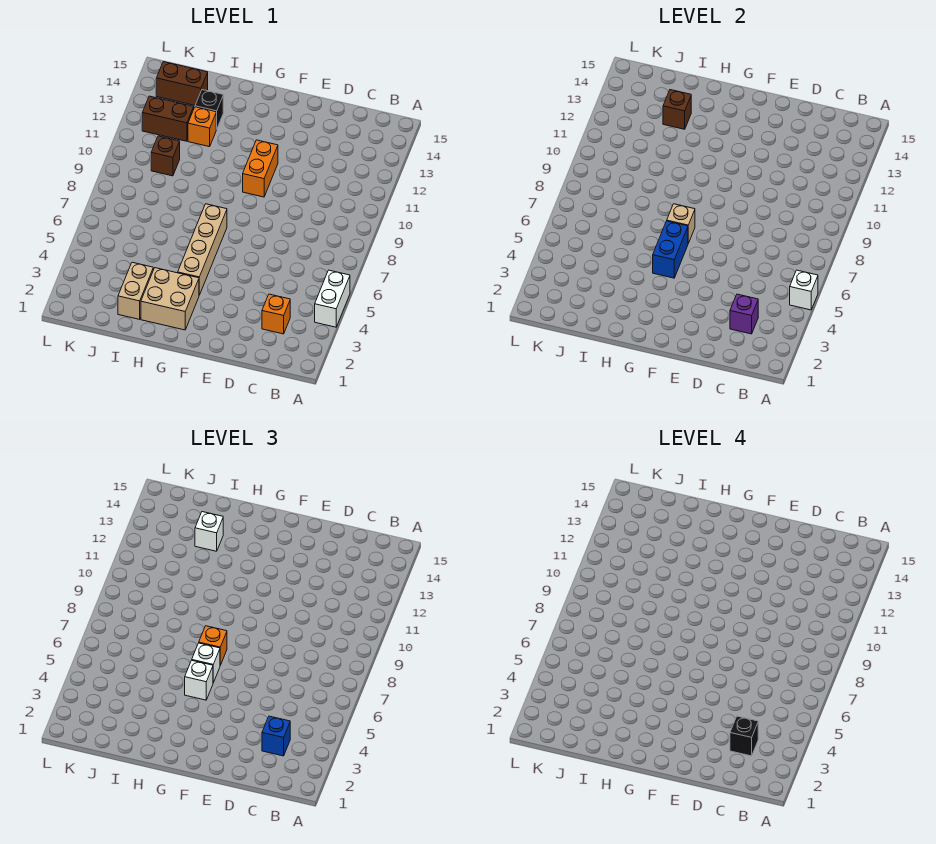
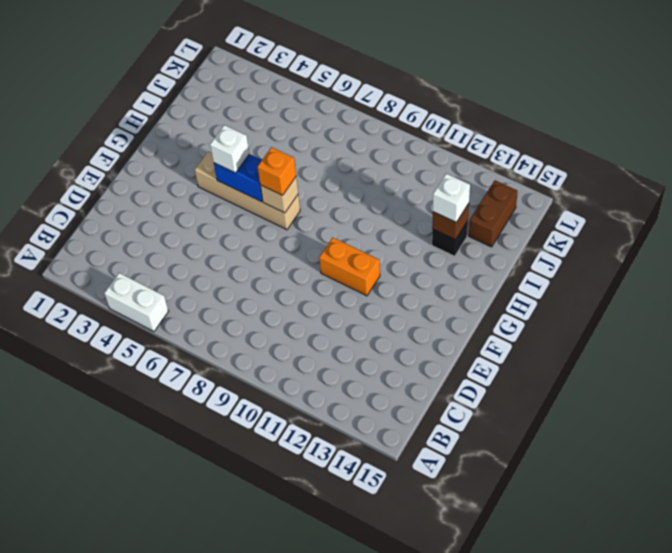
none -> orange 1x1 brick [262,294,290,334]
none -> tan 2x2 brick [141,268,199,330]
none -> tan 1x2 brick [118,262,153,319]

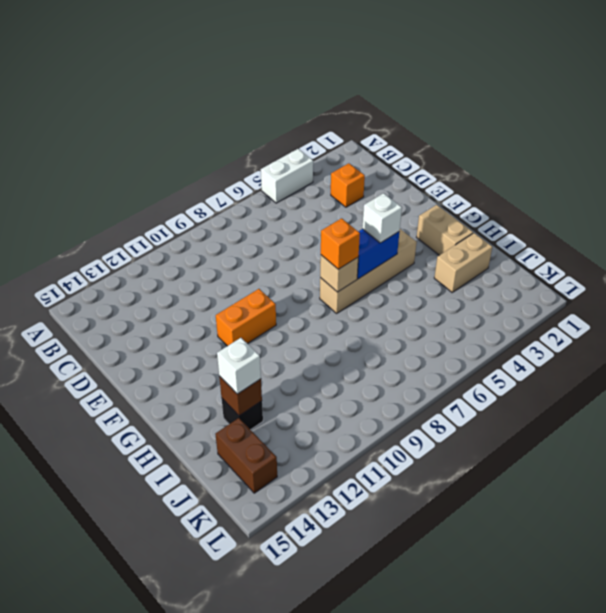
tan 1x2 brick [417,205,473,255] -> tan 2x2 brick [141,268,199,330]
none -> orange 1x1 brick [188,107,216,147]
none -> brown 1x1 brick [151,136,180,176]
none -> brown 1x2 brick [142,96,194,141]

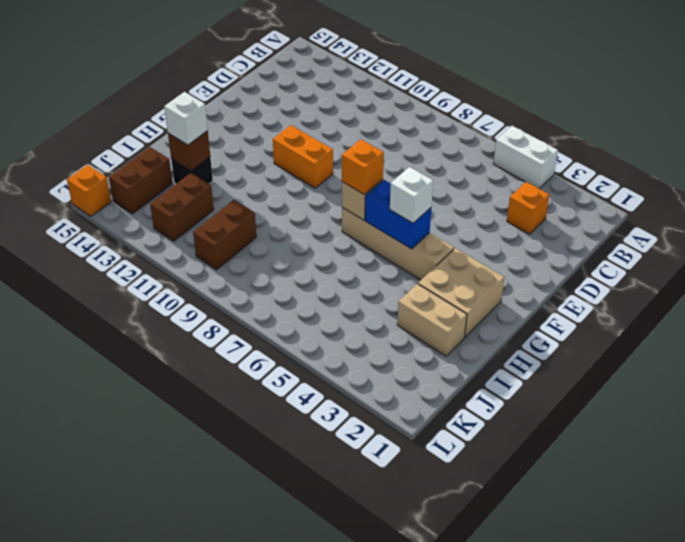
brown 1x2 brick [193,200,257,270] -> brown 1x1 brick [151,136,180,176]
orange 1x1 brick [67,165,111,216] -> orange 1x1 brick moved to [188,107,216,147]
none -> white 1x1 brick [790,270,818,310]
none -> purple 1x1 brick [730,294,758,334]
none -> blue 1x1 brick [262,716,290,756]

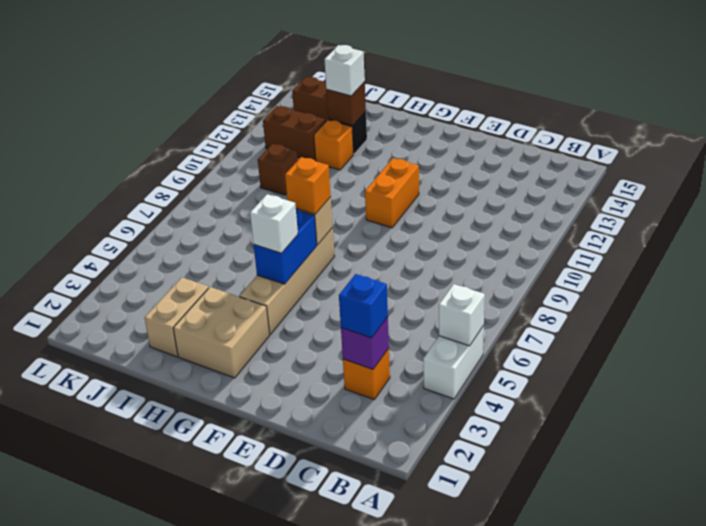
none -> white 1x1 brick [192,643,220,683]
none -> black 1x1 brick [730,716,758,756]

